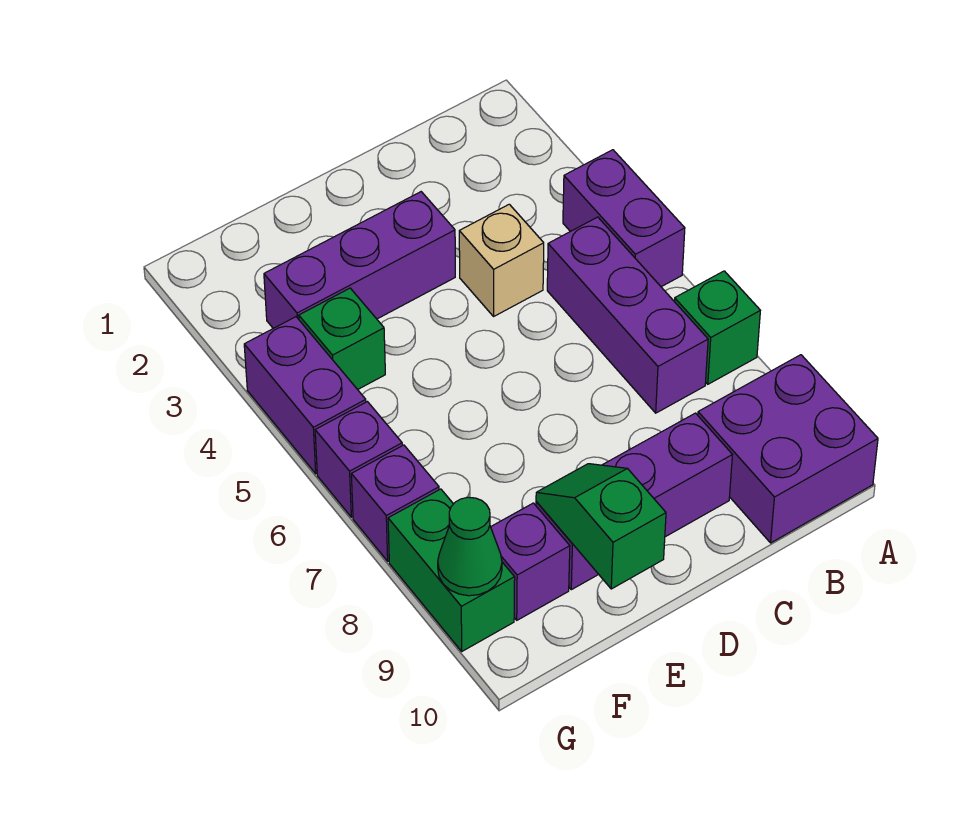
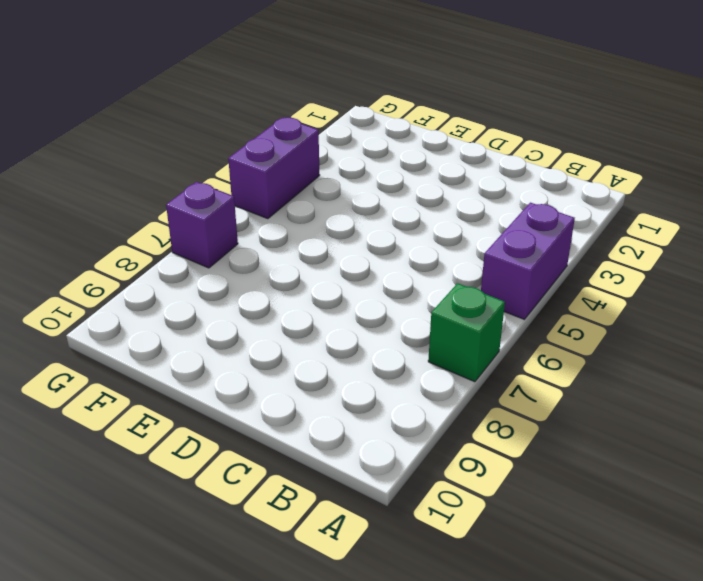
none -> purple 2x2 brick [698,355,878,543]
none -> purple 1x3 brick [547,217,708,413]
none -> tan 1x1 brick [459,204,544,316]

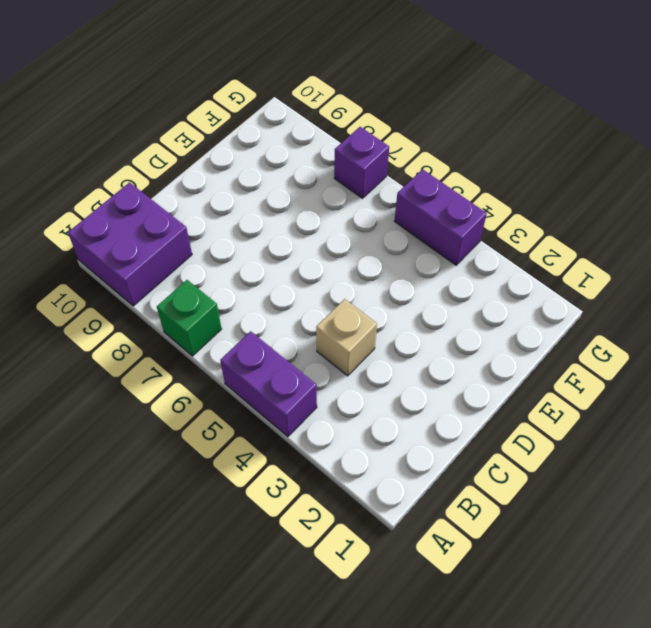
none -> purple 1x3 brick [547,217,708,413]
none -> purple 1x3 brick [536,413,732,590]
none -> purple 1x3 brick [264,192,455,328]

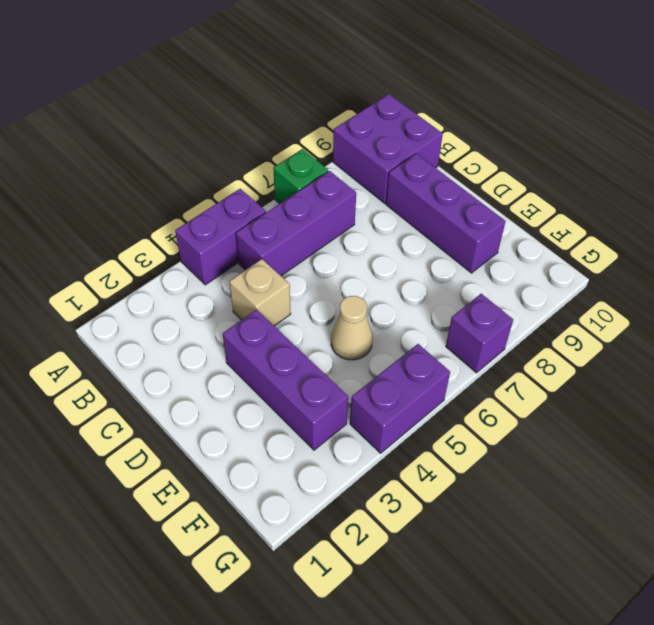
tan 1x1 cone [331,296,373,360] -> none
none -> green 1x1 brick [299,288,385,390]
none -> purple 1x1 brick [491,503,570,620]
none -> purple 1x1 brick [315,402,402,517]

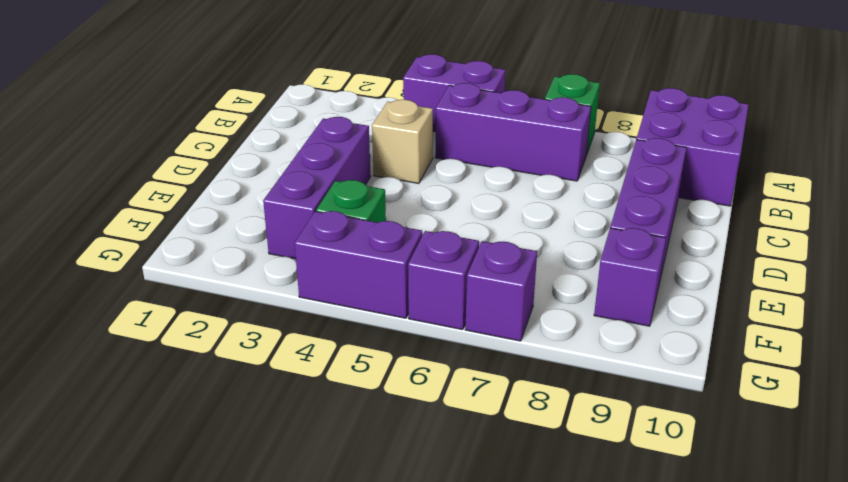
none -> green 1x2 brick [388,489,515,651]
none -> green 1x2 slope [536,464,666,589]
none -> green 1x1 cone [438,497,502,596]

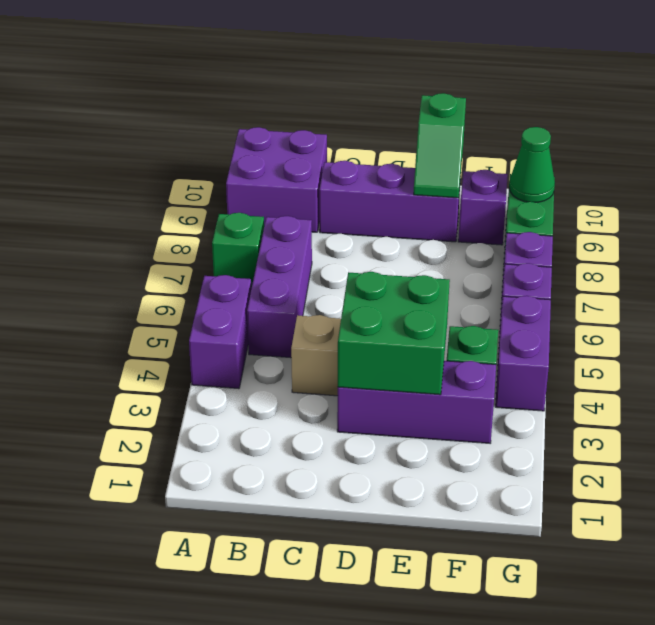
green 2x2 brick [338,272,450,395] -> none

